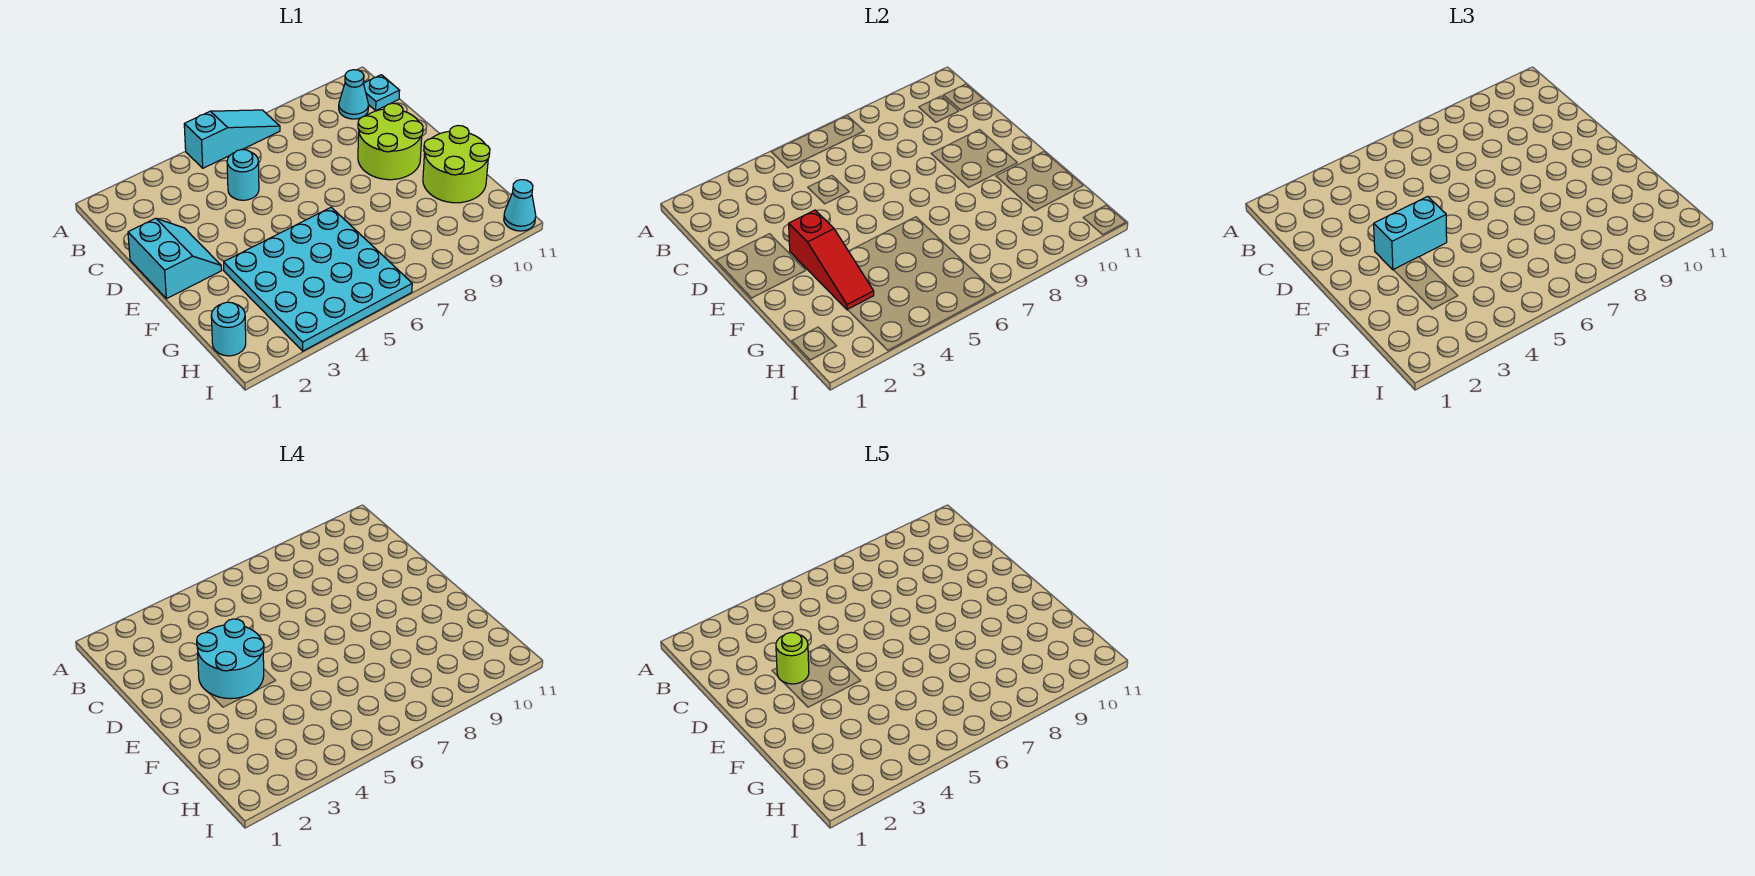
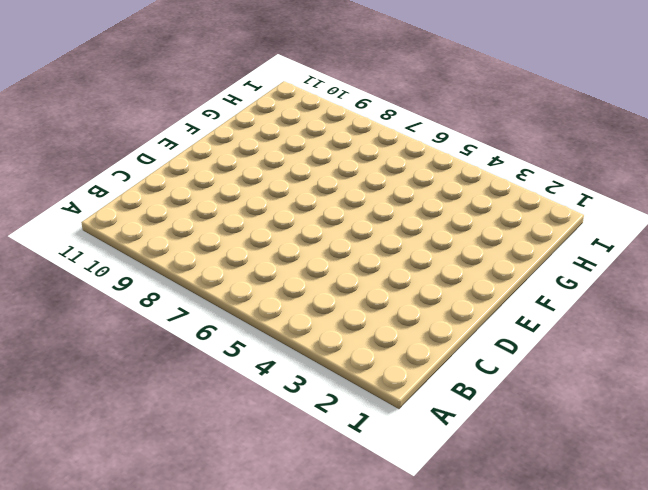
none -> cyan 1x3 slope [184,110,280,168]
none -> cyan 1x1 cone [339,70,369,119]
none -> cyan 1x1 plate [364,75,400,110]

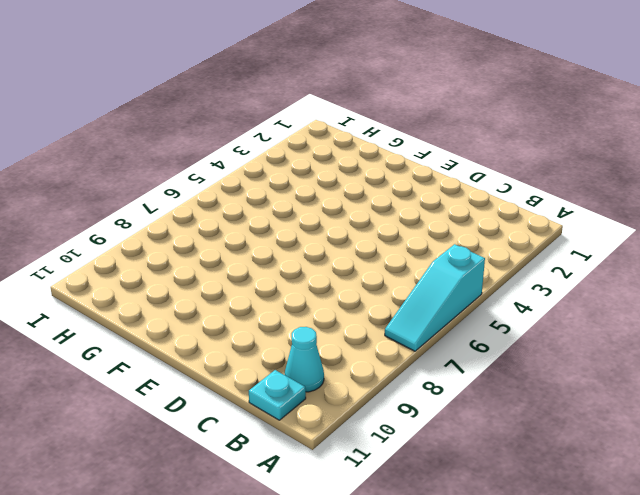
none -> cyan 1x1 round brick [227,149,259,200]
none -> cyan 2x2 slope [128,218,222,299]
none -> lime 2x2 round brick [358,103,423,180]

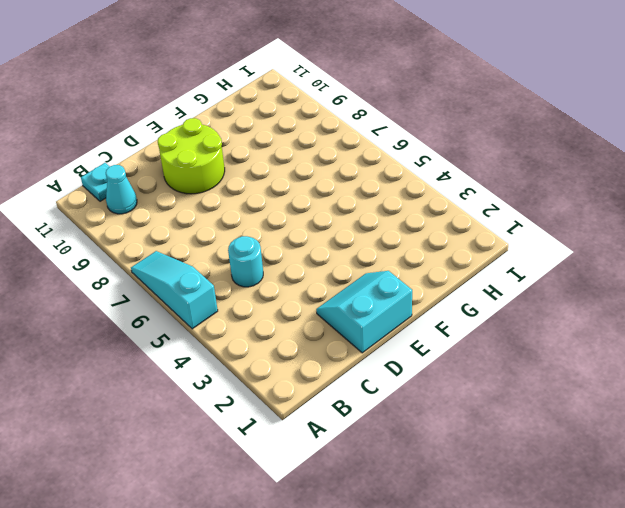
none -> cyan 4x4 plate [224,207,412,351]
none -> lime 2x2 round brick [423,126,490,203]
none -> cyan 1x1 round brick [211,302,246,356]

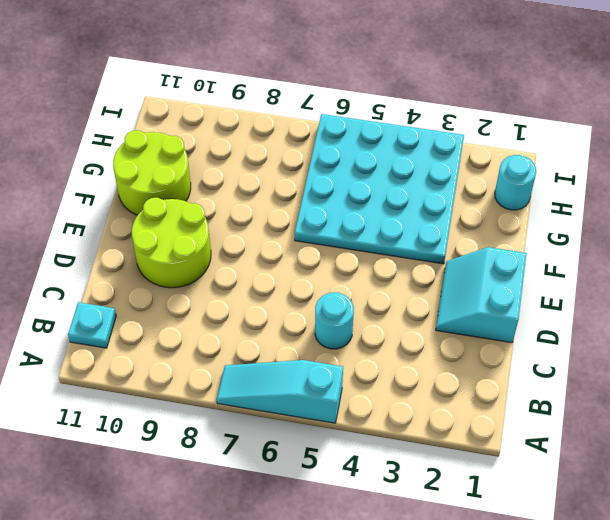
none -> cyan 1x1 cone [339,70,369,119]
none -> cyan 1x1 cone [504,180,536,231]
none -> red 1x3 slope [789,210,874,310]

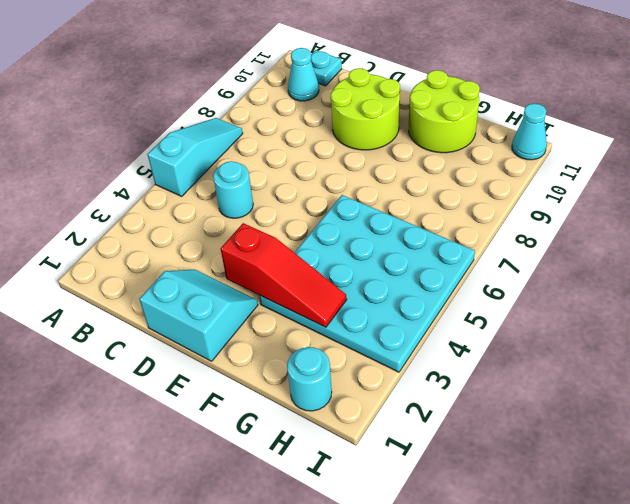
none -> cyan 1x2 brick [1374,196,1447,270]
none -> cyan 2x2 round brick [197,619,264,699]
none -> lime 1x1 round brick [776,633,809,684]

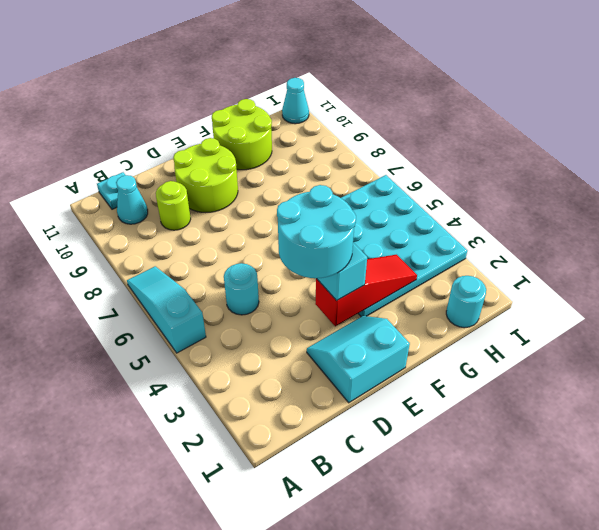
lime 1x1 round brick [156,181,191,230] -> lime 1x1 round brick moved to [776,633,809,684]

